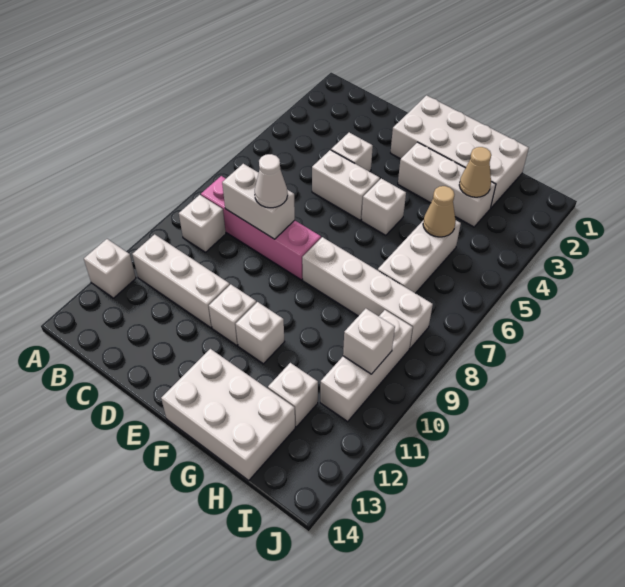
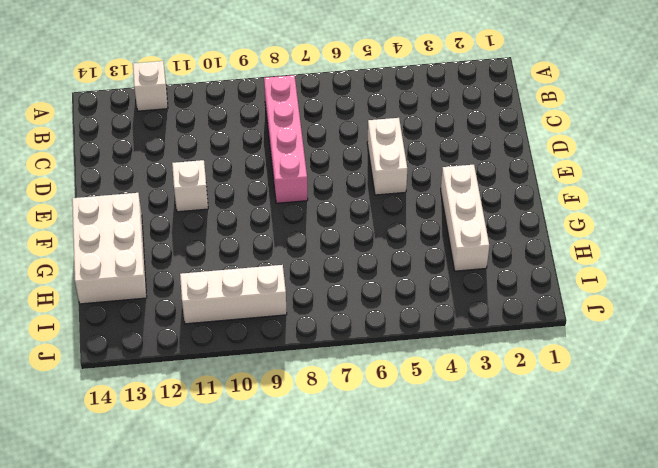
none -> white 1x1 brick [179,195,226,252]
none -> white 1x3 brick [132,234,230,328]
none -> white 1x1 brick [331,132,373,172]

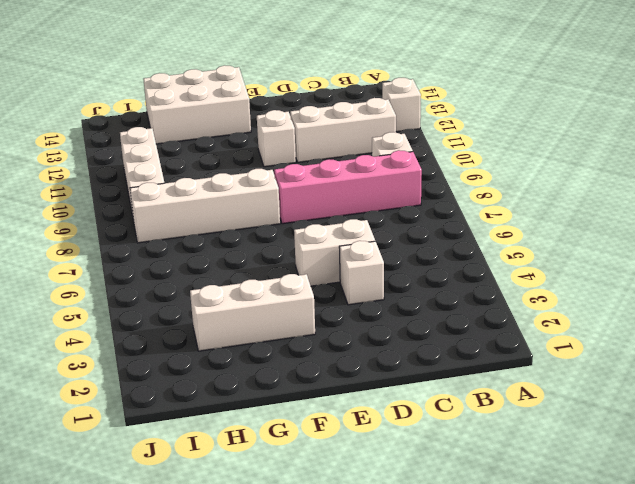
none -> white 2x4 brick [391,95,529,208]
none -> white 1x1 brick [361,178,406,235]
none -> white 1x1 brick [236,302,285,364]

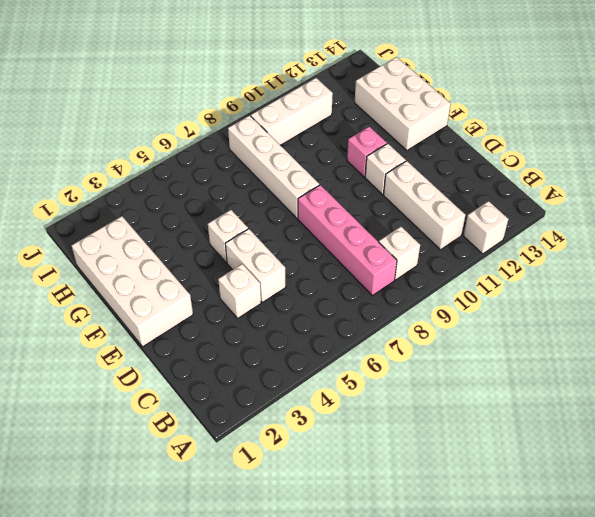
pink 1x1 brick [347,127,387,177] -> white 1x1 brick [236,302,285,364]
none -> white 1x3 brick [398,142,496,227]
none -> white 1x3 brick [378,220,461,293]
none -> white 1x1 brick [268,363,318,427]

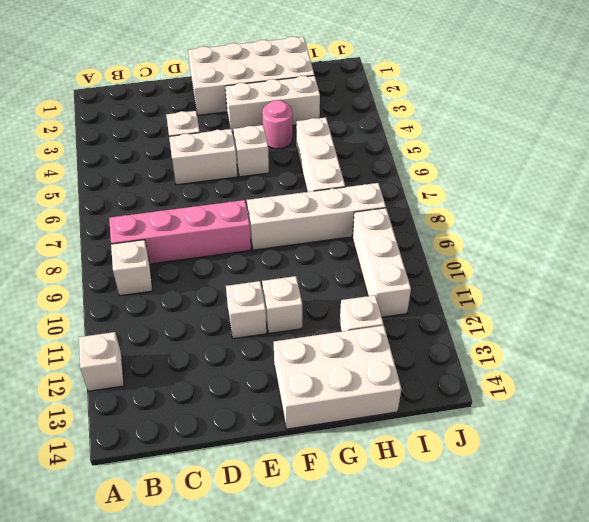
pink 1x1 round brick [262,100,292,149] -> none
none -> white 1x3 brick [132,234,230,328]
none -> white 1x2 brick [222,164,295,239]
none -> tan 1x1 cone [459,147,491,197]

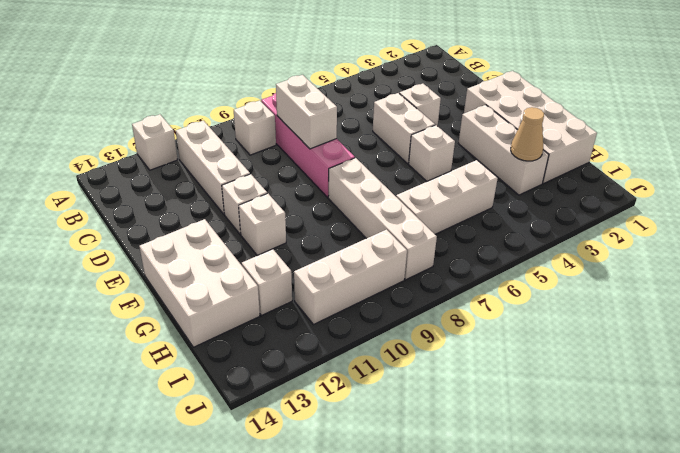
none -> tan 1x1 cone [423,186,456,237]
none -> white 1x1 brick [343,309,395,374]
none -> white 1x1 cone [255,154,288,208]

